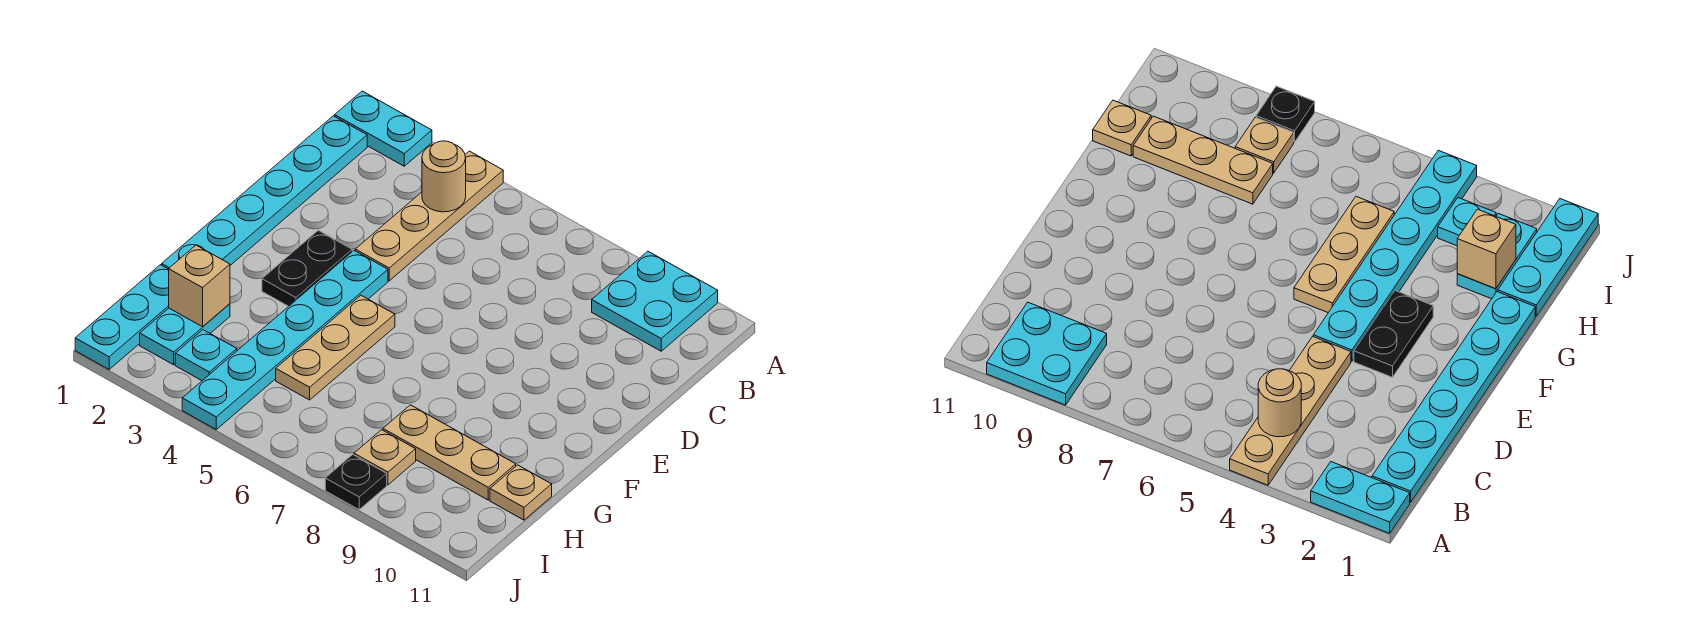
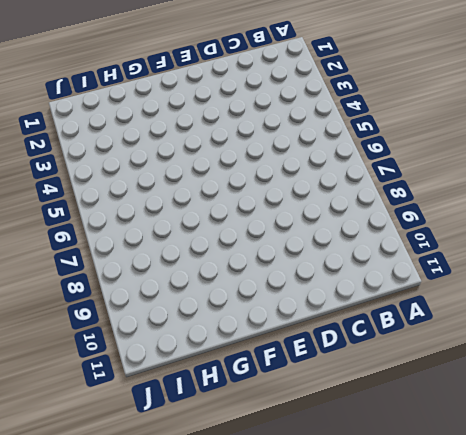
none -> cyan 1x2 plate [335,91,432,166]
none -> tan 1x4 plate [355,151,503,281]
none -> cyan 2x2 plate [592,251,718,351]

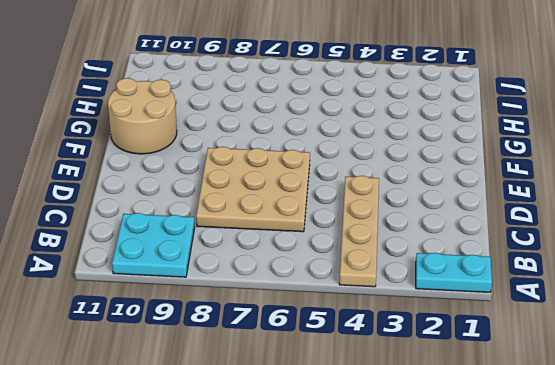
tan 3x3 plate [196,147,310,232] -> none
tan 2x2 round brick [108,78,177,154] -> none
none -> cyan 1x6 plate [162,116,367,269]
none -> black 1x2 plate [262,230,352,306]
none -> cyan 1x6 plate [182,251,388,429]

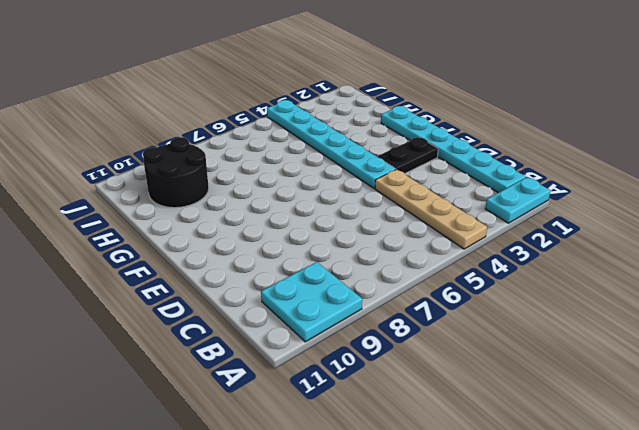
black 1x2 plate [378,137,438,173] -> black 1x2 plate turned to [262,230,352,306]
black 2x2 round brick [143,137,209,208] -> tan 1x3 plate [383,405,516,500]
none -> tan 1x3 plate [276,295,395,400]
none -> cyan 1x3 plate [75,265,169,369]
none -> cyan 1x2 plate [140,304,230,365]

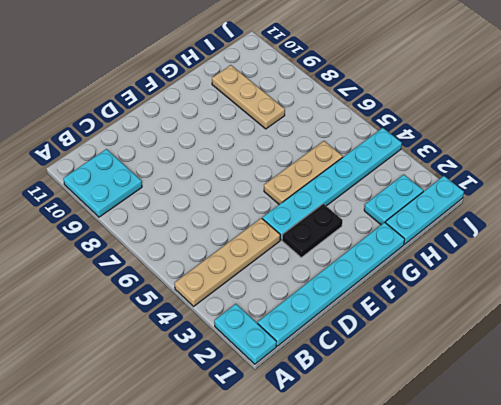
none -> tan 1x1 plate [490,465,552,520]
none -> cyan 1x1 plate [175,330,237,381]
none -> tan 1x1 plate [354,430,416,485]

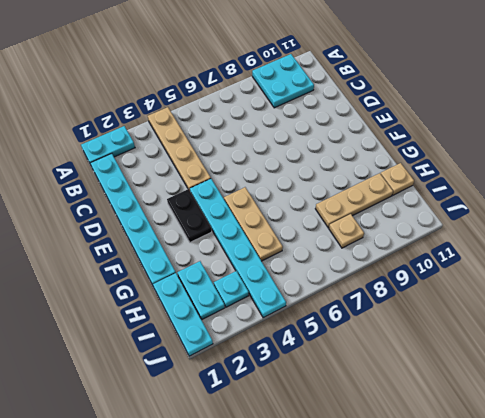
none -> black 1x1 plate [325,455,387,510]
none -> tan 1x1 round brick [422,141,466,212]
none -> tan 1x1 brick [169,245,230,327]

